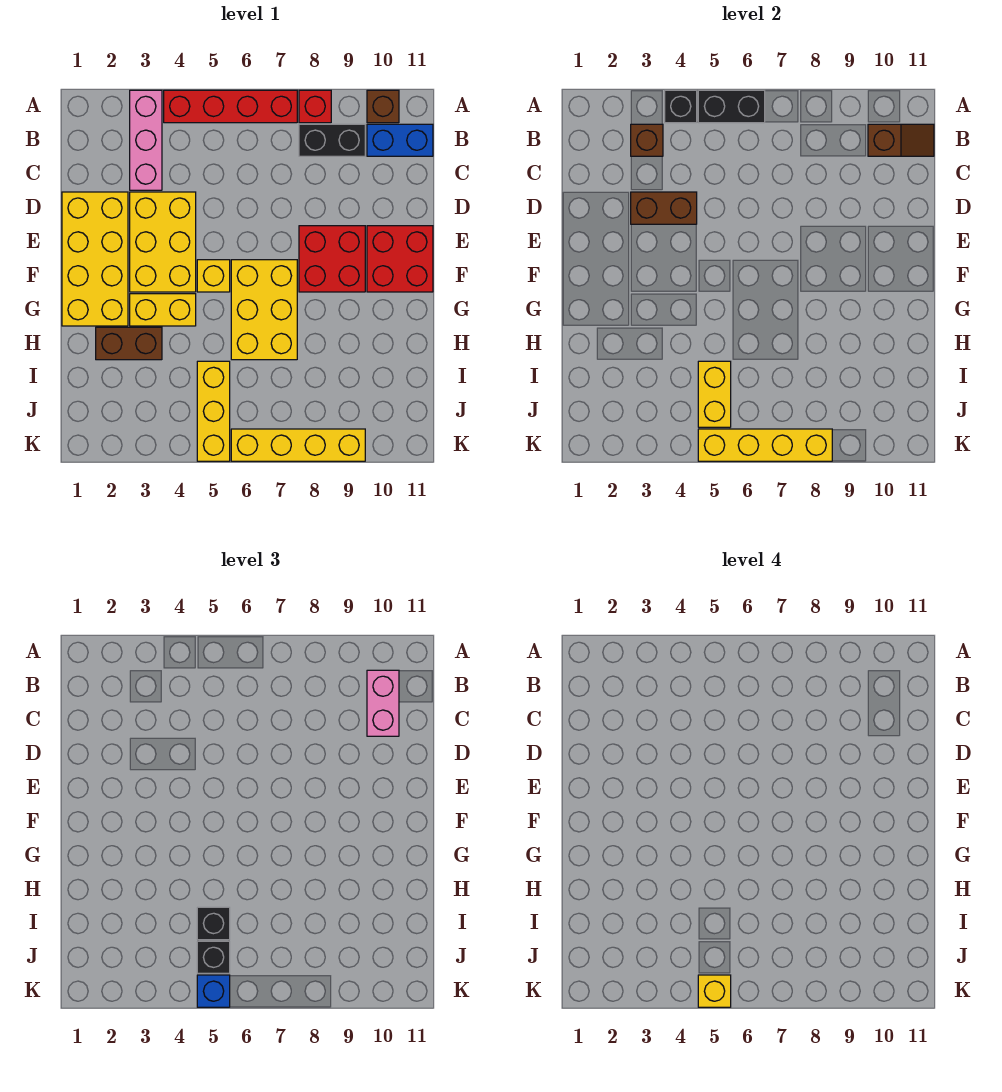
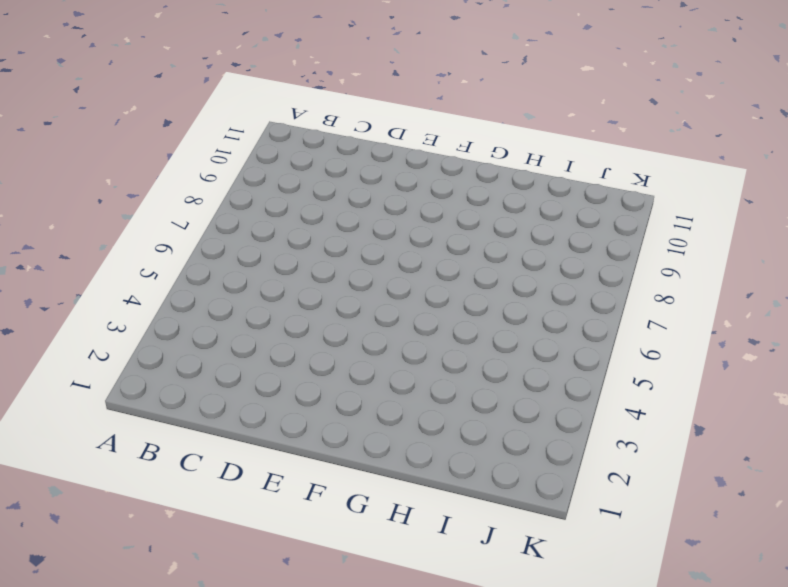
none -> pink 1x3 brick [130,90,162,190]
none -> red 1x4 brick [164,90,297,123]
none -> red 1x1 brick [299,90,331,123]

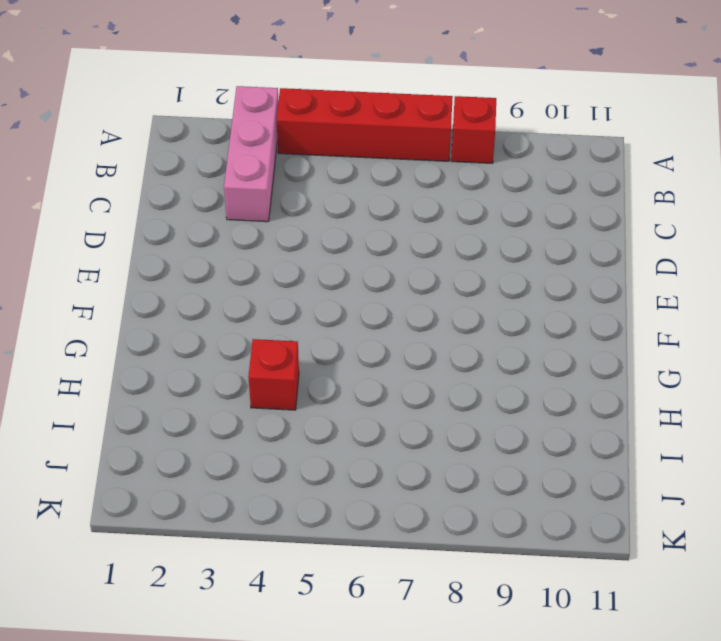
red 1x1 brick [248,339,299,410] -> none
none -> brown 1x1 brick [367,90,399,123]
none -> black 1x2 brick [299,124,365,156]
none -> blue 1x2 brick [367,124,433,156]

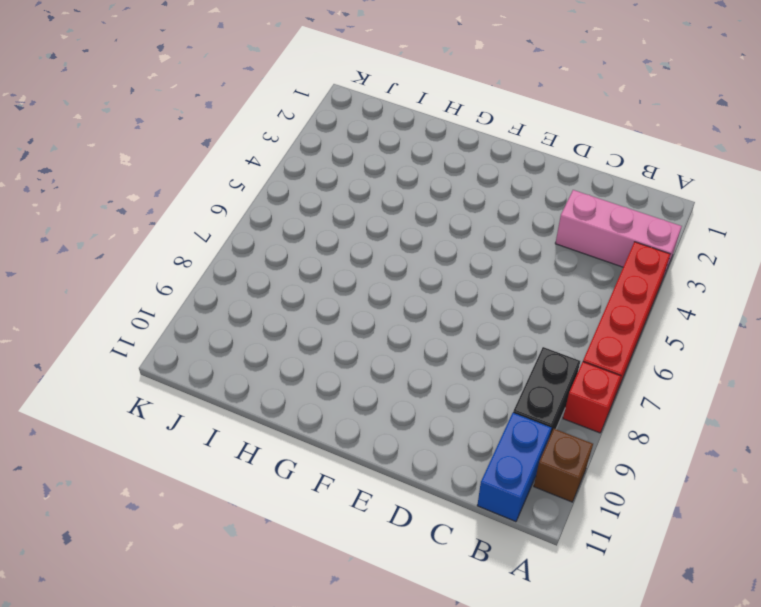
none -> yellow 2x4 brick [62,192,128,326]
none -> yellow 2x3 brick [130,192,196,292]
none -> red 2x2 brick [299,226,365,292]

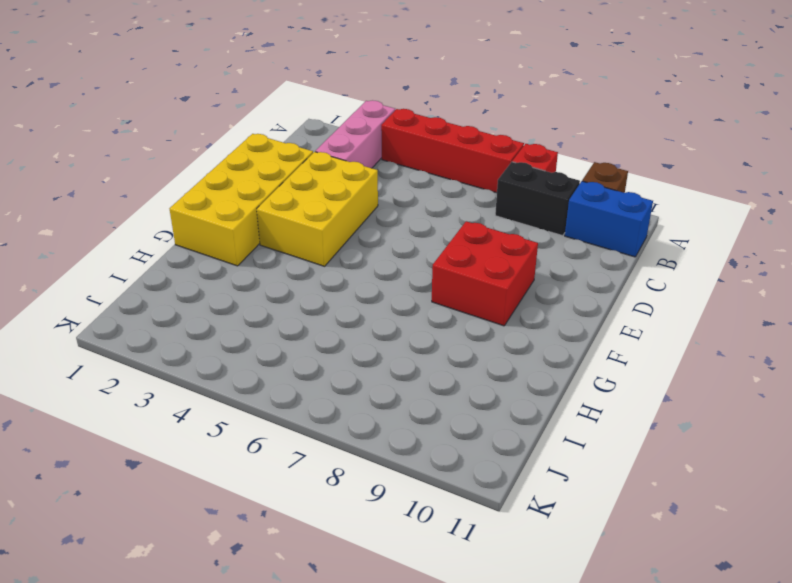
none -> red 2x2 brick [367,226,433,292]
none -> yellow 1x1 brick [197,260,230,292]
none -> yellow 2x3 brick [231,260,297,360]

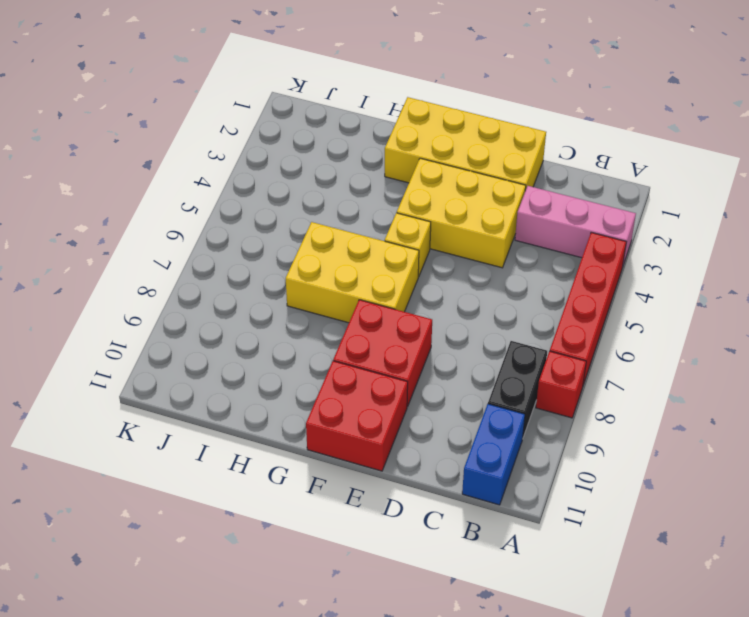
none -> brown 1x1 brick [367,90,399,123]
none -> yellow 1x2 brick [130,294,196,326]
none -> brown 1x2 brick [96,327,162,360]

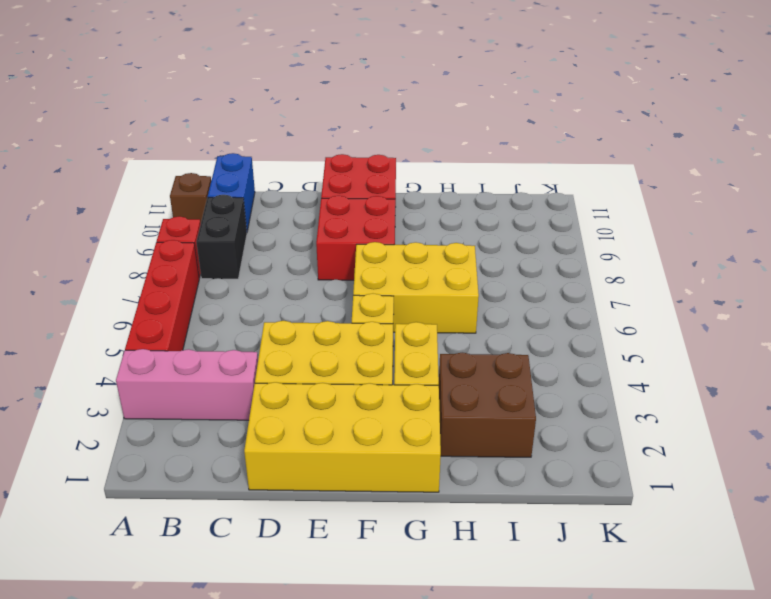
brown 2x2 brick [439,353,536,457] -> brown 1x2 brick [96,327,162,360]
none -> yellow 1x3 brick [197,361,230,461]
none -> yellow 1x4 brick [231,429,365,461]
none -> black 1x1 brick [665,90,697,123]

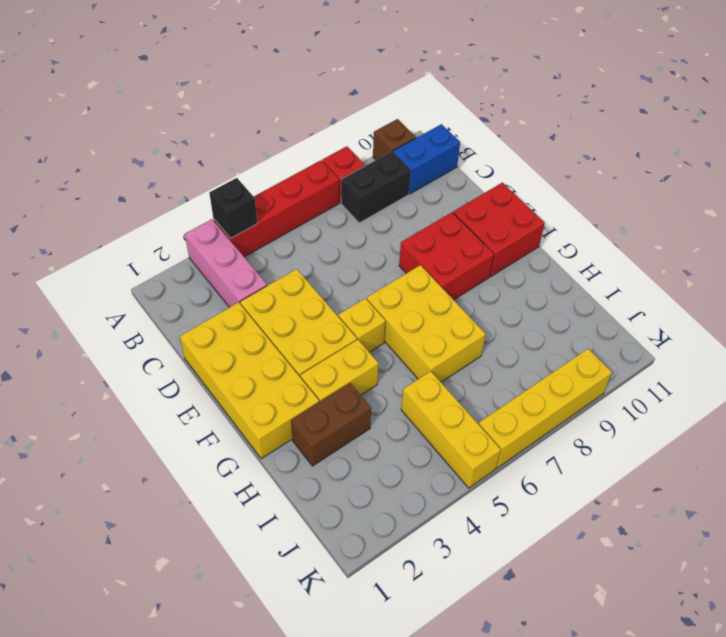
none -> black 1x2 brick [698,90,765,123]
none -> brown 1x1 brick [631,124,663,156]
none -> brown 1x2 slope [868,124,934,156]

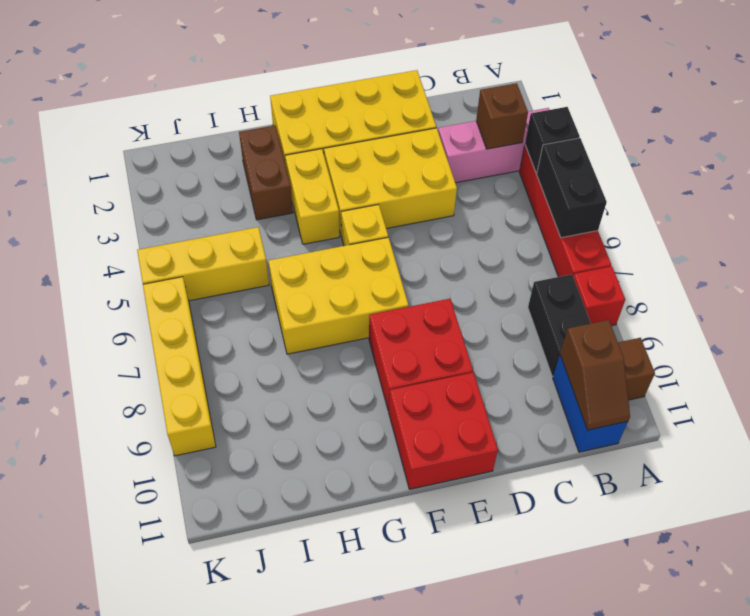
none -> brown 1x2 brick [631,192,697,224]
none -> yellow 1x2 brick [698,361,731,427]
none -> yellow 1x4 brick [698,429,832,461]

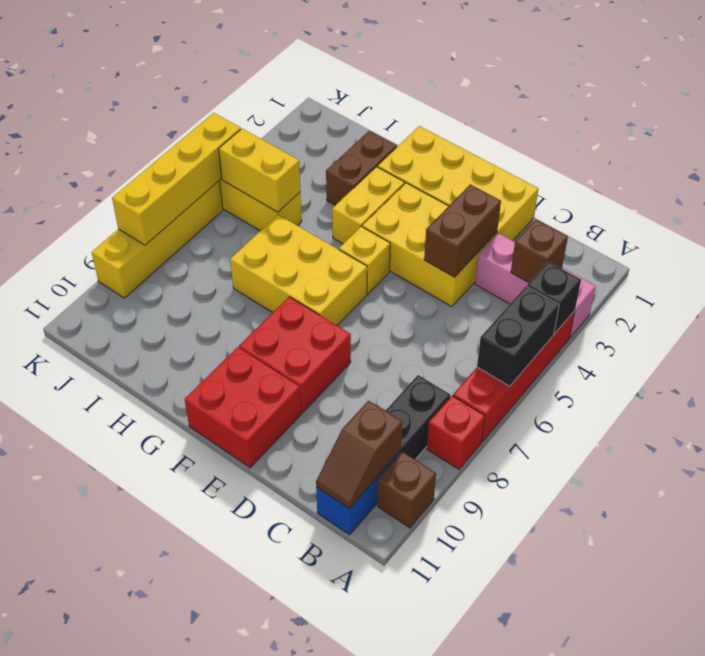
none -> pink 1x2 brick [367,670,399,736]
none -> black 1x1 brick [197,907,230,940]
none -> black 1x1 brick [197,941,230,973]

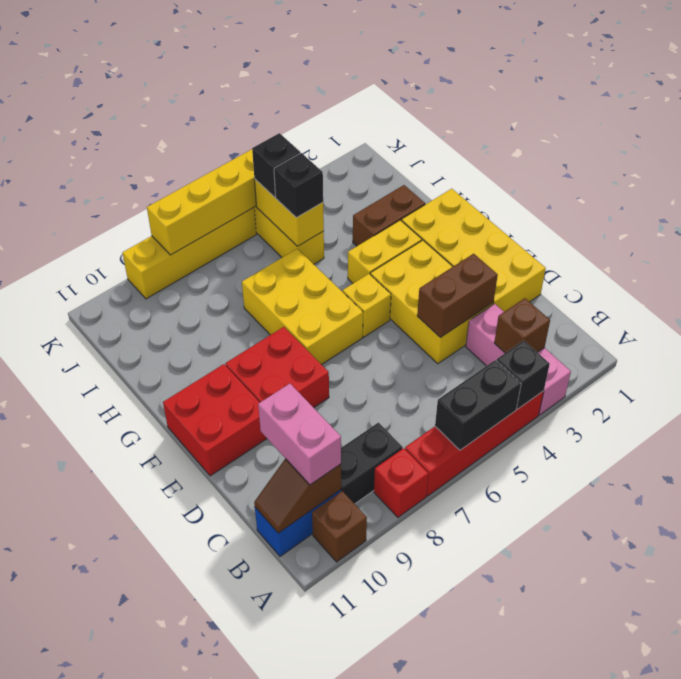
none -> blue 1x1 brick [197,975,230,1007]
none -> yellow 1x1 brick [698,975,731,1007]

